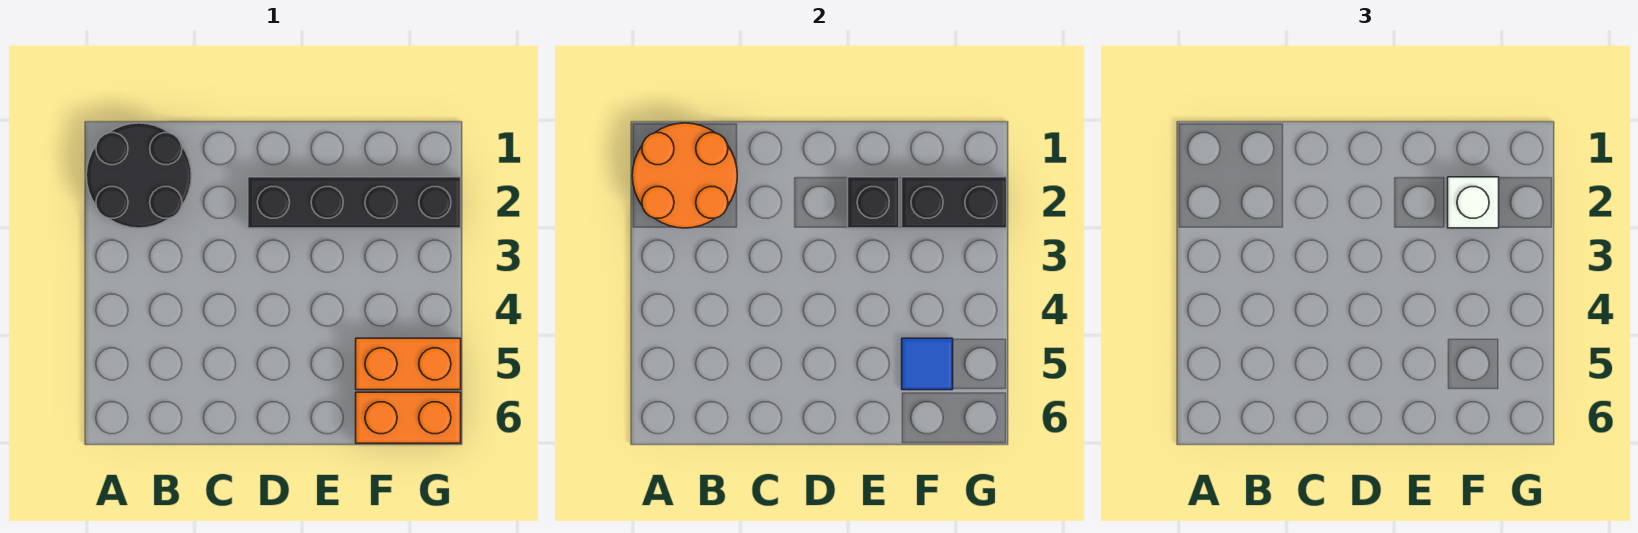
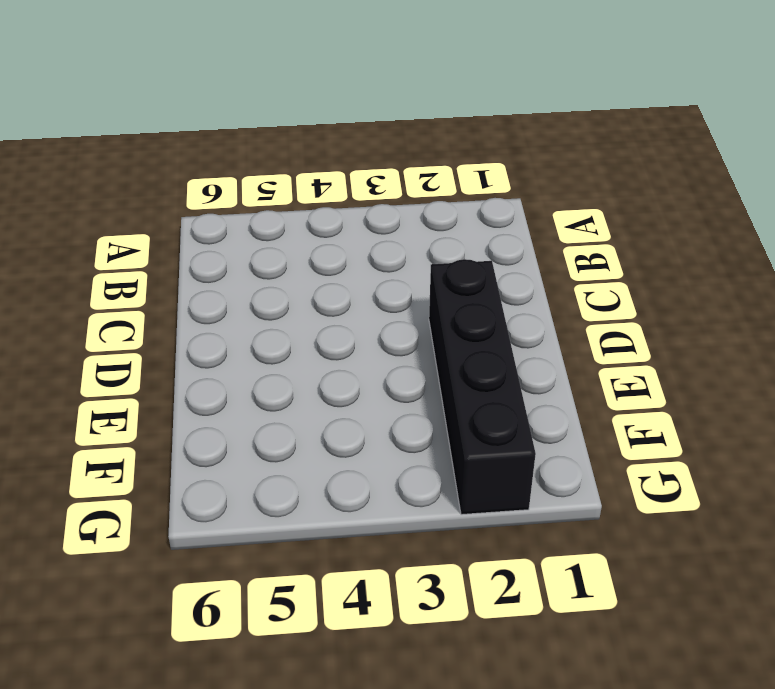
none -> black 2x2 round brick [86,123,191,228]
none -> orange 1x2 brick [356,338,461,390]

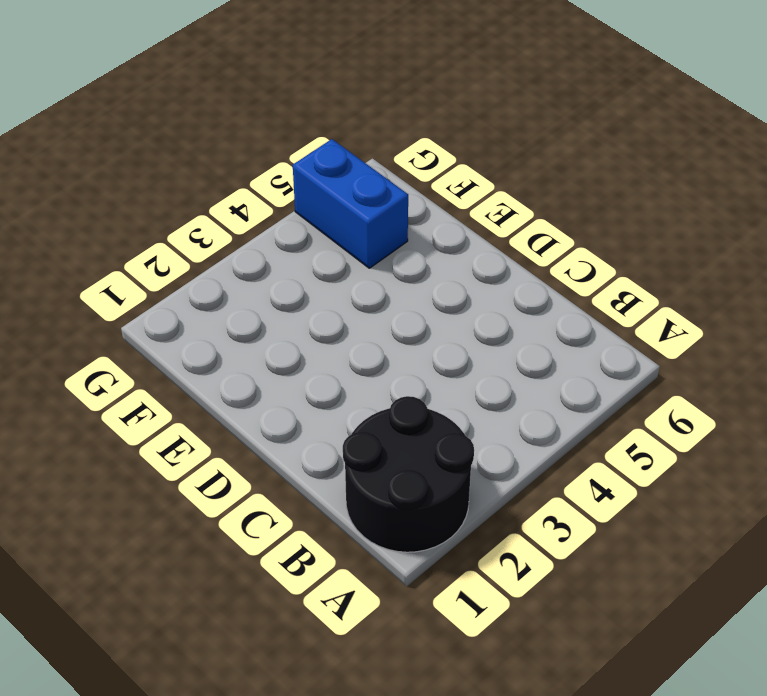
blue 1x2 brick [293,139,408,268] -> orange 1x2 brick [356,338,461,390]
none -> black 1x4 brick [248,177,461,228]
none -> orange 1x2 brick [356,392,461,443]

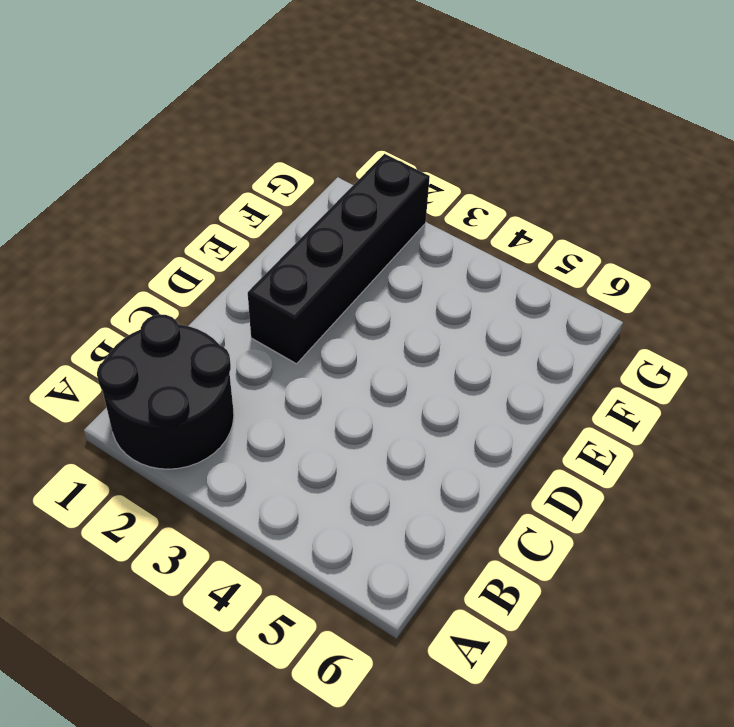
none -> orange 1x2 brick [356,338,461,390]
none -> orange 1x2 brick [356,392,461,443]

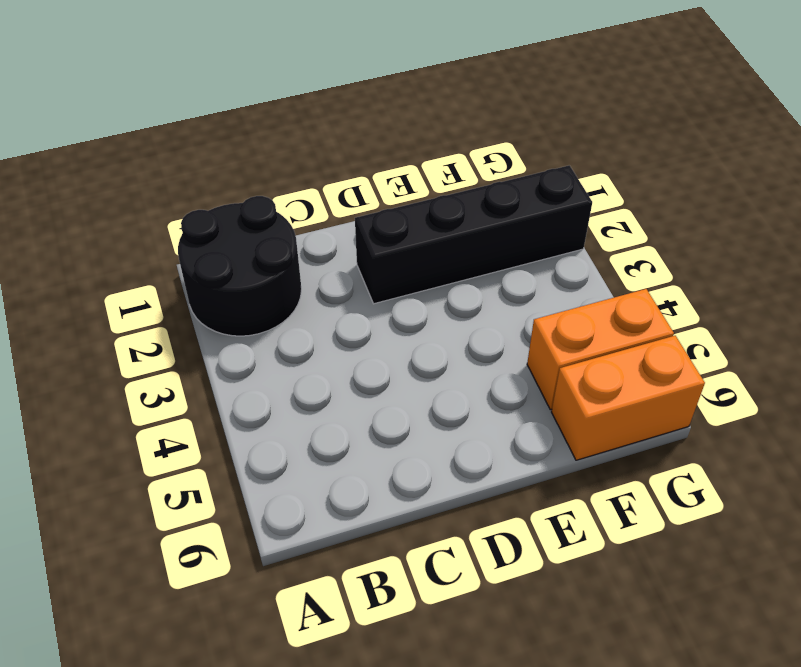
none -> orange 2x2 round brick [632,123,737,228]
none -> black 1x1 brick [848,177,899,228]

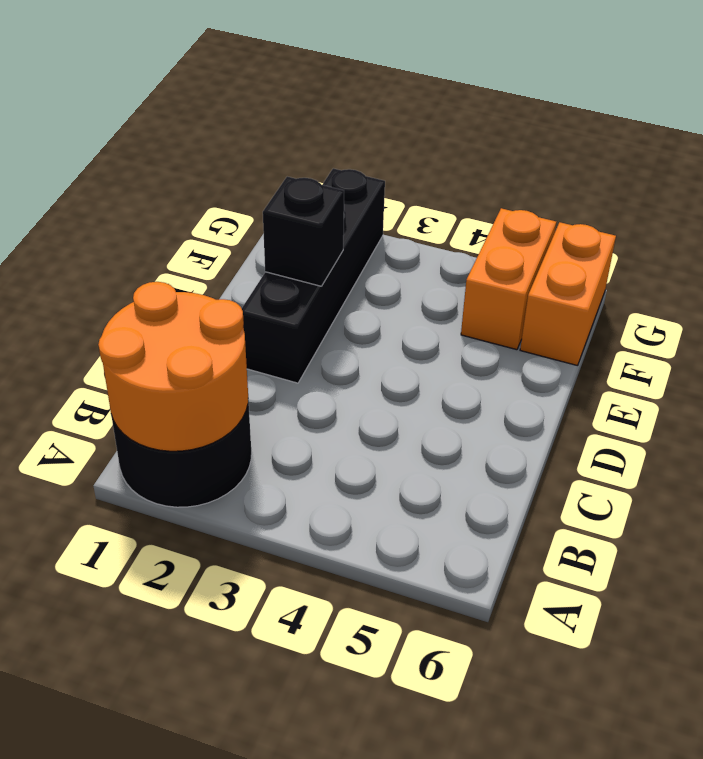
none -> black 1x2 brick [902,177,1007,228]
none -> blue 1x1 tile [902,338,953,390]

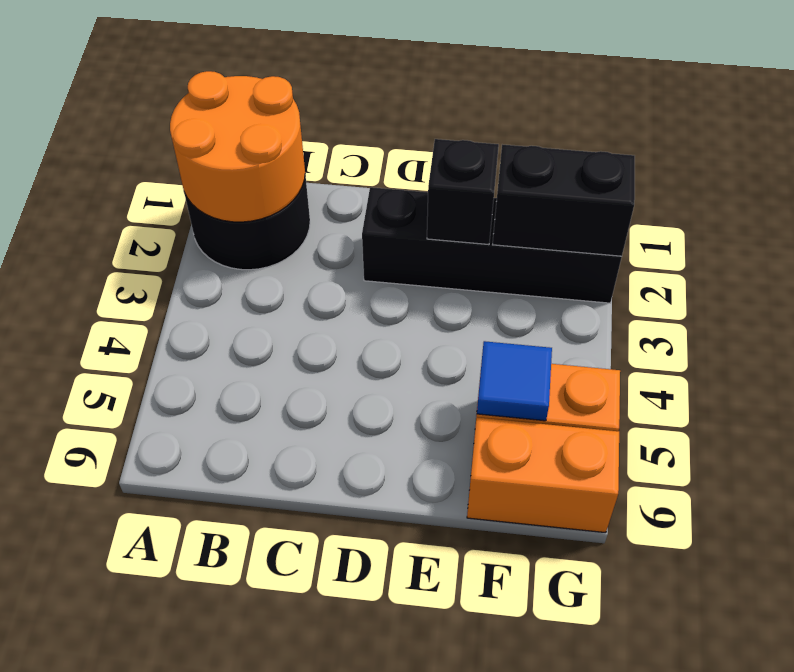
none -> white 1x1 brick [1448,177,1499,228]

